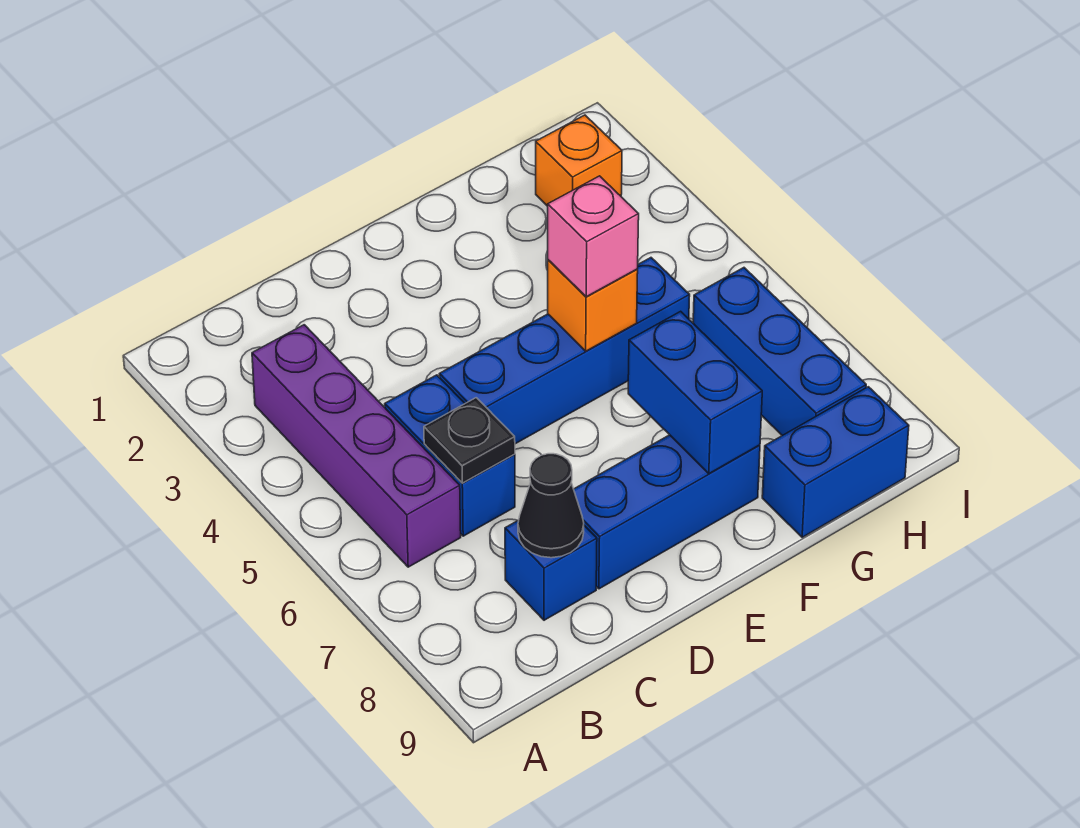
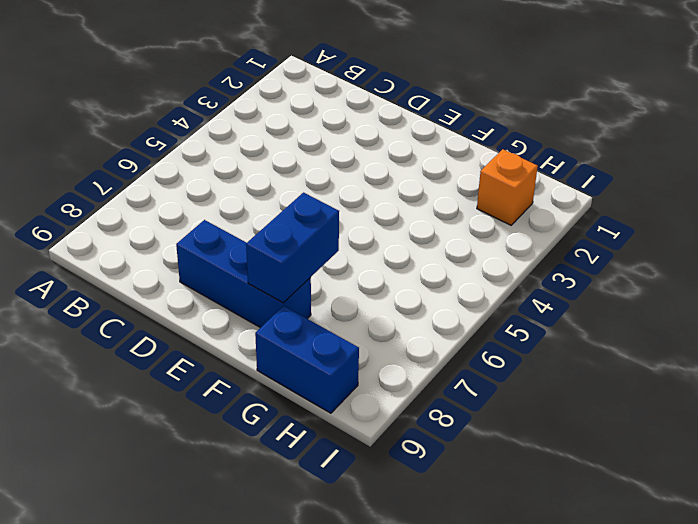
none -> purple 1x4 brick [252,325,461,567]
none -> blue 1x2 brick [385,375,515,536]
none -> blue 1x1 brick [505,520,597,620]

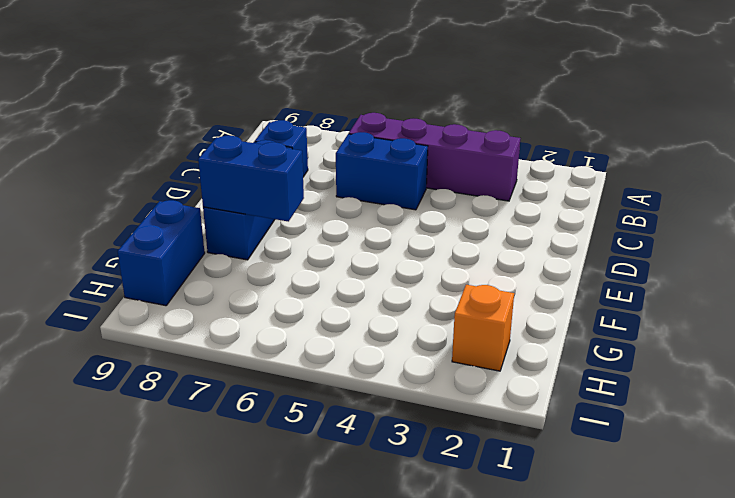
none -> blue 1x4 brick [439,258,690,444]
none -> blue 1x3 brick [693,268,866,436]
none -> black 1x1 plate [424,398,515,483]

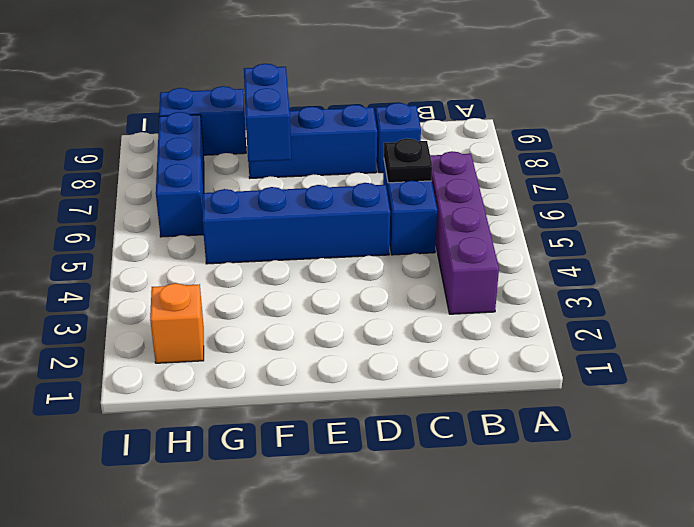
none -> black 1x1 cone [518,454,584,558]
none -> orange 1x1 brick [548,260,638,351]
none -> pink 1x1 brick [548,176,639,297]

